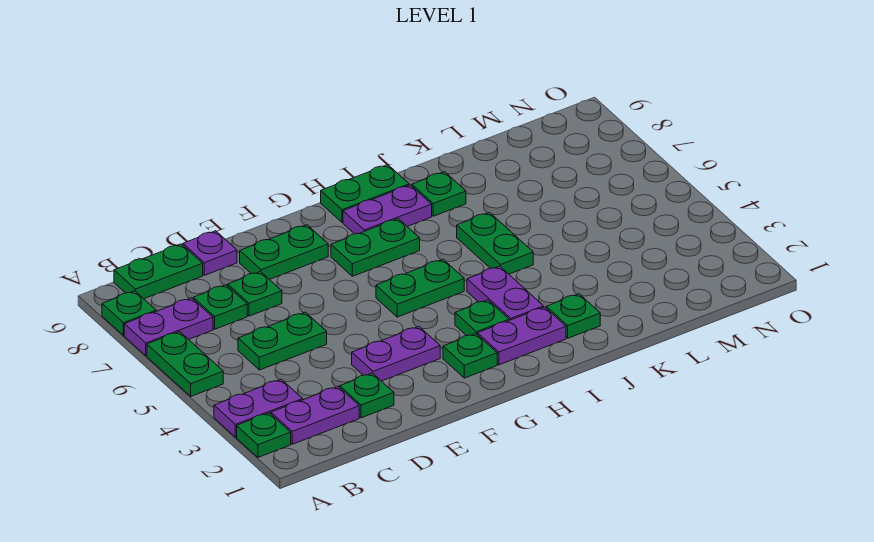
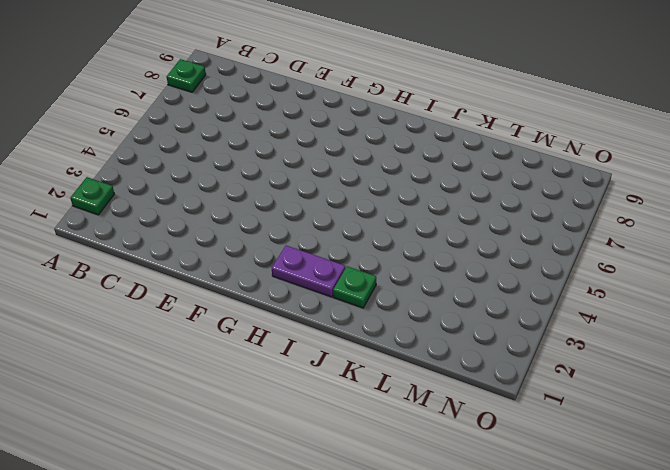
none -> purple 1x2 plate [214,379,303,437]
none -> green 1x2 plate [147,332,223,396]
none -> purple 1x2 plate [124,298,213,356]

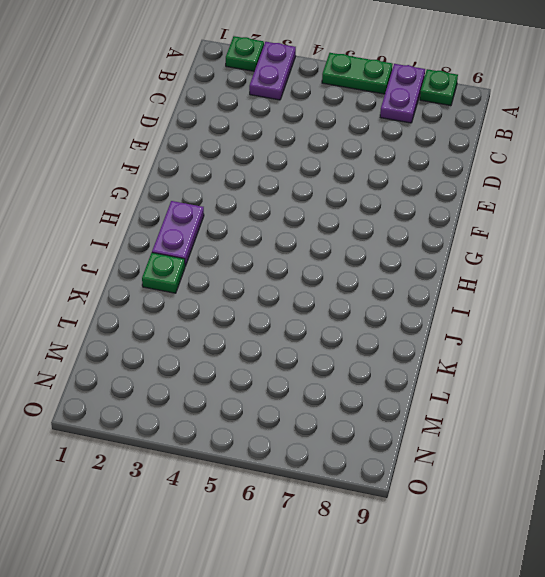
none -> purple 1x2 plate [271,387,359,444]
none -> green 1x2 plate [114,244,203,299]
none -> green 1x2 plate [238,312,327,370]

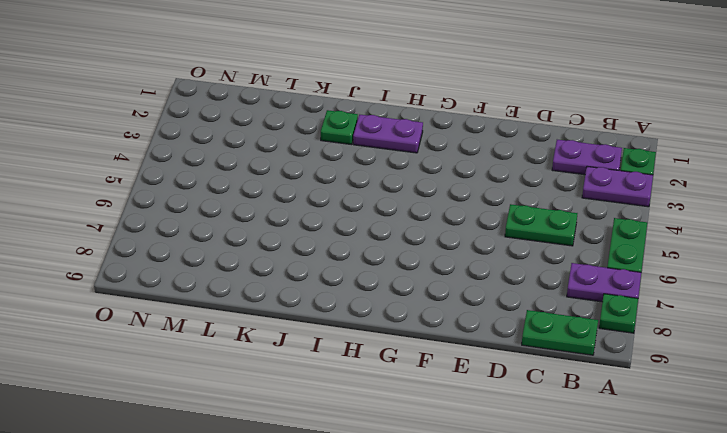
none -> green 1x1 plate [193,285,247,329]
none -> green 1x1 plate [340,373,394,418]
none -> green 1x1 plate [228,272,282,316]

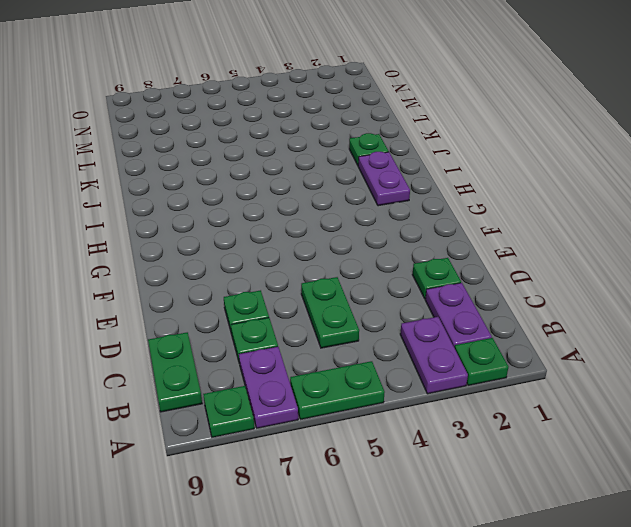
none -> purple 1x1 plate [183,231,237,275]
none -> purple 1x2 plate [352,327,440,381]
none -> green 1x2 plate [240,225,328,279]

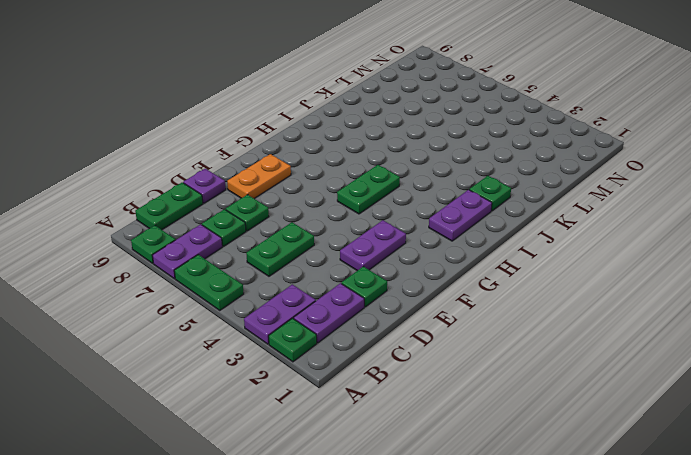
orange 1x2 plate [227,154,291,199] -> green 1x2 plate [240,225,328,279]
none -> green 1x1 plate [443,334,497,378]
none -> green 1x2 plate [331,219,420,276]
none -> green 1x1 plate [455,300,509,336]

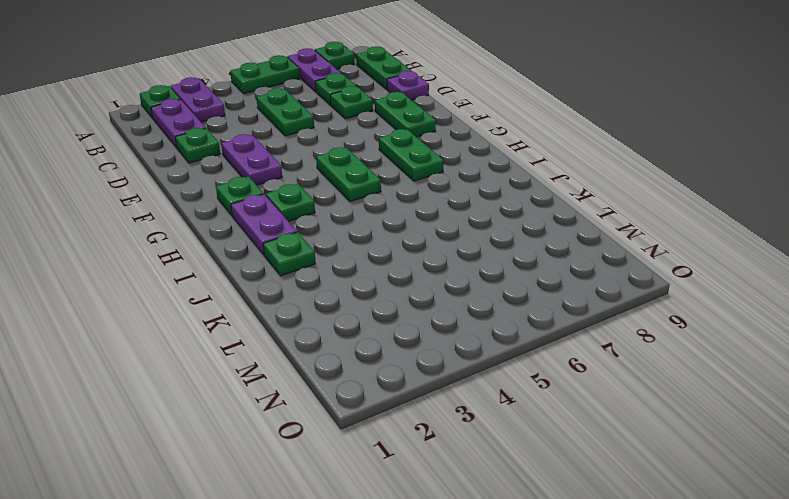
none -> purple 1x2 plate [343,185,432,234]
none -> green 1x2 plate [321,165,409,222]
none -> purple 1x2 plate [467,266,544,320]

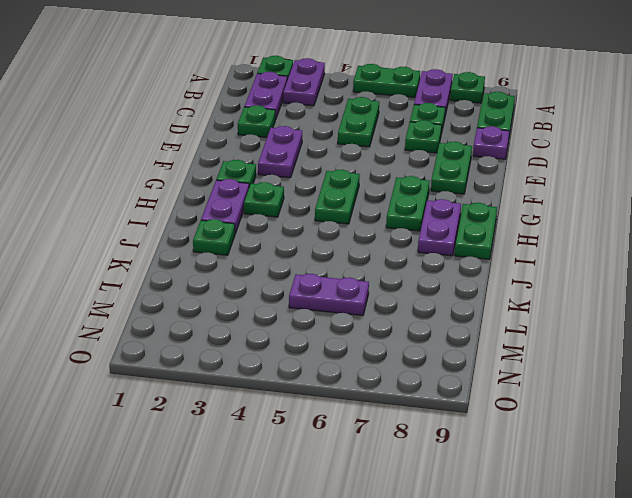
purple 1x2 plate [289,274,369,315] -> purple 1x2 plate moved to [467,266,544,320]
none -> green 1x2 plate [457,212,533,274]
none -> green 1x1 plate [412,172,466,216]

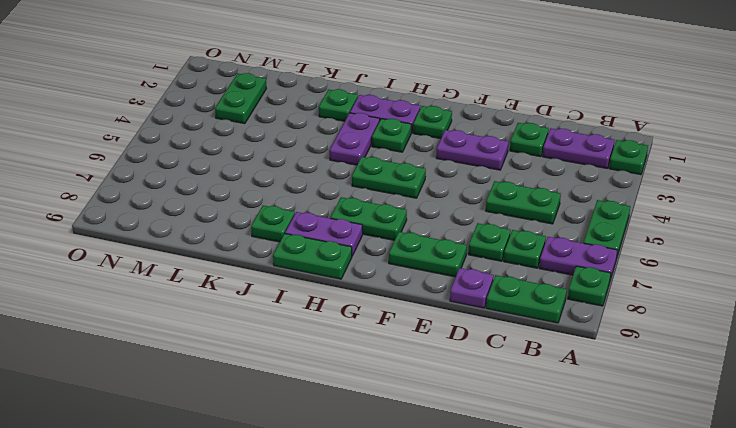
green 1x2 plate [215,73,266,124] -> green 1x2 plate moved to [457,212,533,274]
none -> purple 1x2 plate [214,379,303,437]

